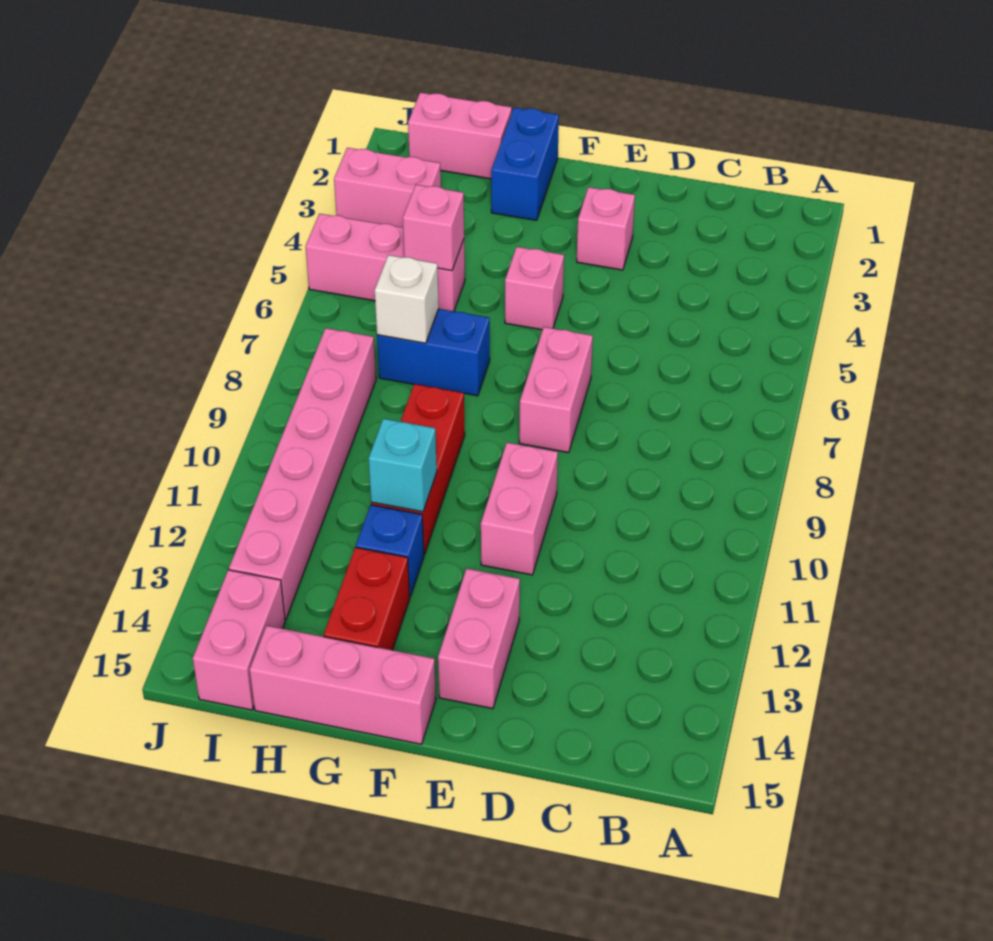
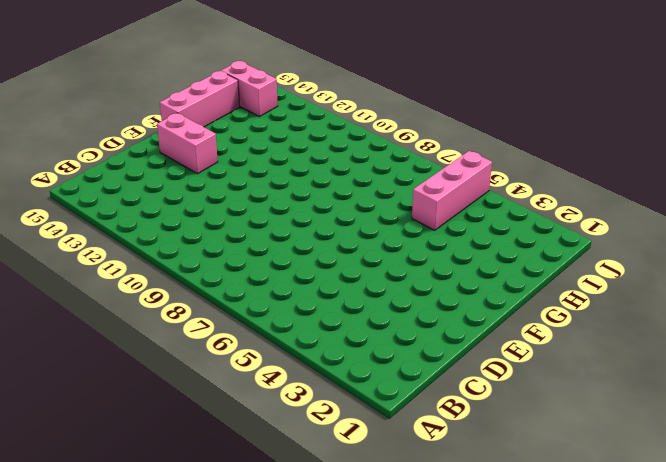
none -> pink 1x1 brick [577,187,635,270]
none -> pink 1x2 brick [519,327,593,453]
none -> pink 1x2 brick [481,443,558,575]

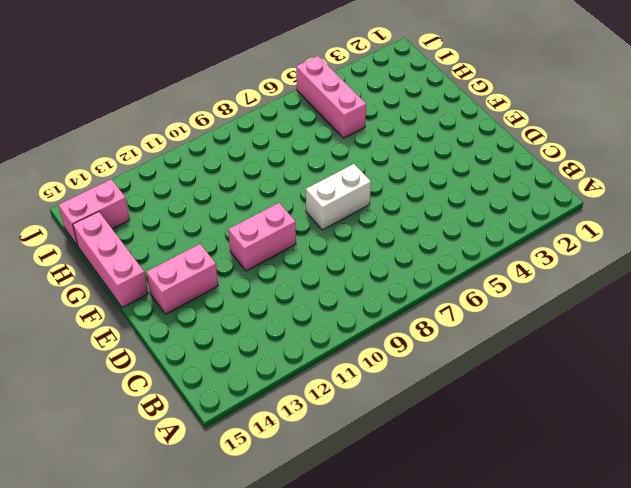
white 1x2 brick [306,164,371,230] -> pink 1x2 brick [519,327,593,453]
none -> pink 1x1 brick [577,187,635,270]
none -> pink 1x1 brick [505,247,564,330]
none -> blue 1x2 brick [491,108,559,220]

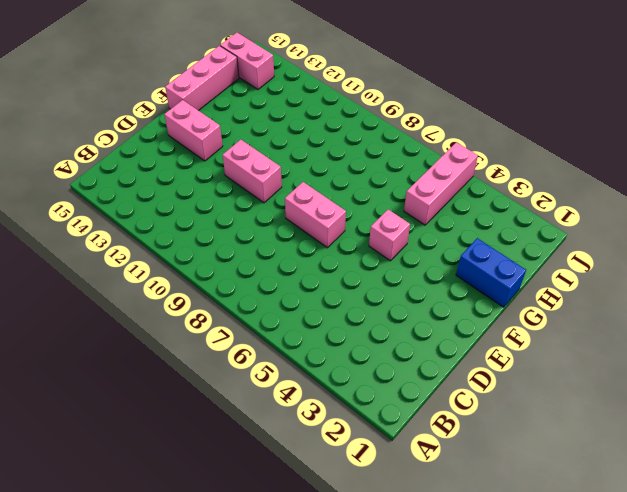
none -> pink 1x1 brick [577,187,635,270]
none -> blue 1x2 brick [377,309,490,396]
none -> red 1x3 brick [371,384,465,554]

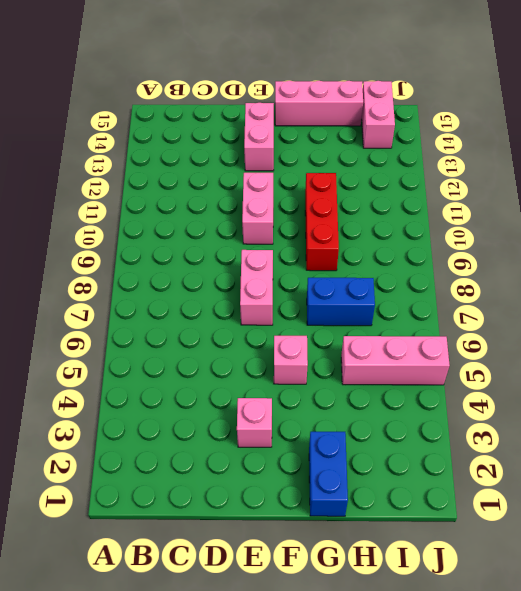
none -> blue 1x1 brick [356,505,424,596]
none -> red 1x2 brick [324,547,410,650]
none -> pink 1x2 brick [408,93,512,179]

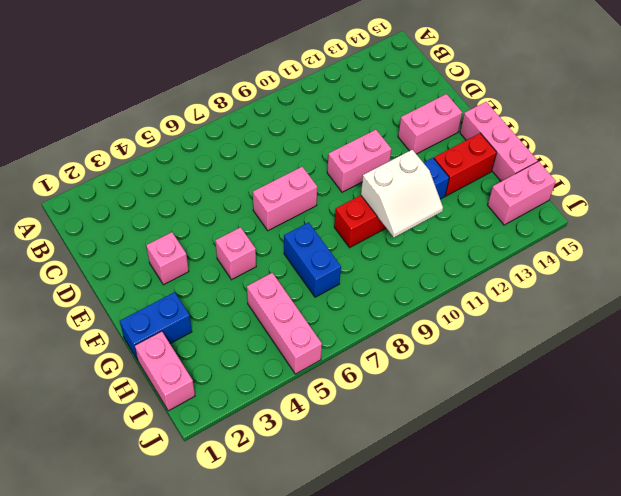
white 2x2 slope [361,150,443,237] -> cyan 1x1 brick [369,419,437,512]
none -> pink 1x2 brick [334,148,441,227]
none -> pink 1x6 brick [229,328,376,620]
none -> pink 1x1 brick [403,185,464,271]

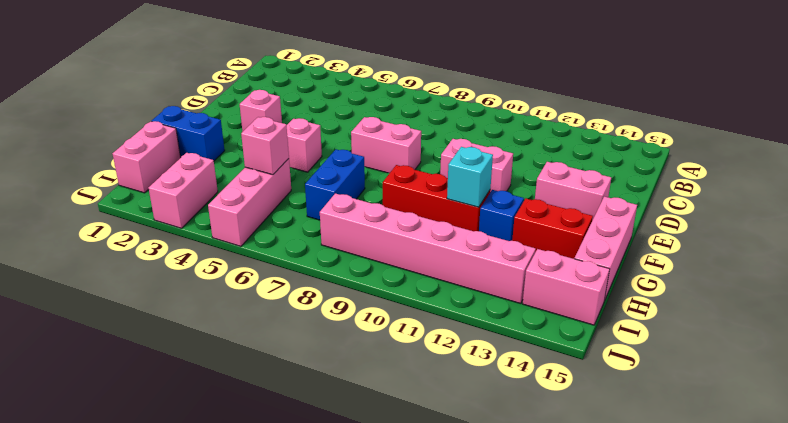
none -> white 1x1 brick [375,255,439,343]

